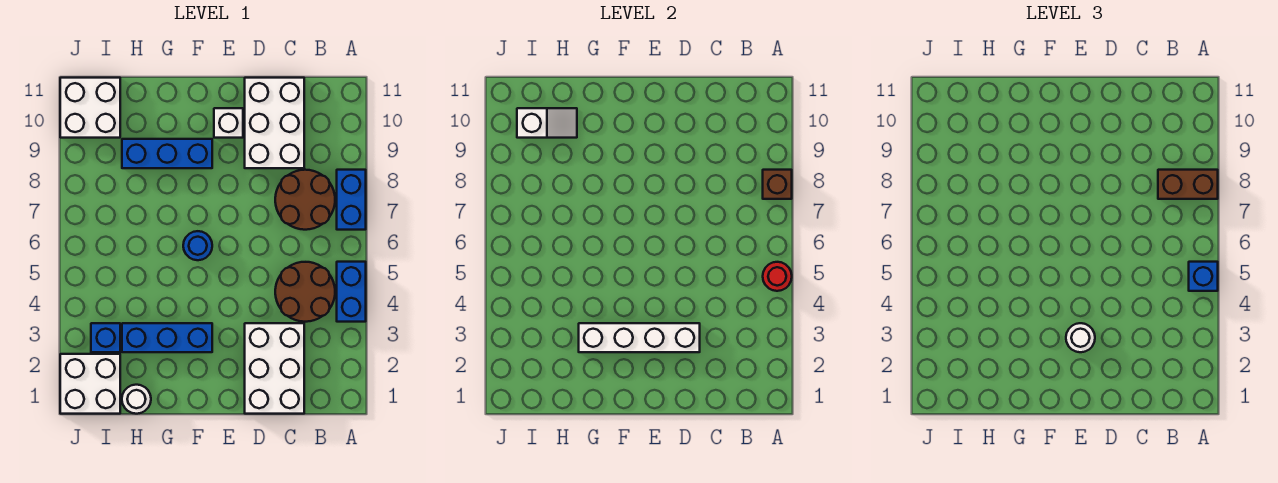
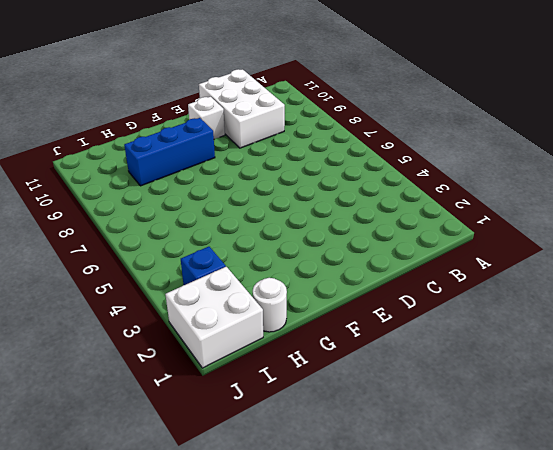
none -> blue 1x2 brick [337,262,366,322]
none -> blue 1x2 brick [337,170,366,230]
none -> brown 2x2 round brick [275,262,335,322]

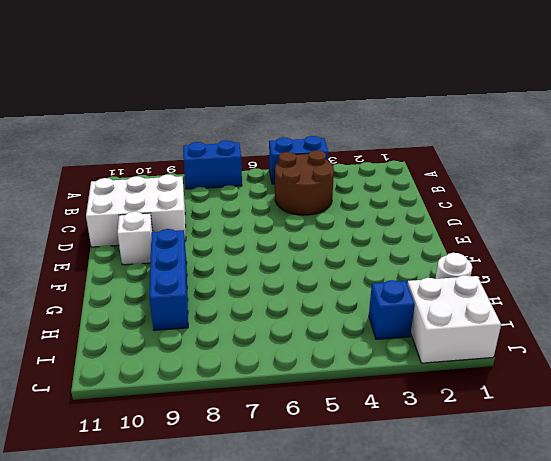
none -> brown 2x2 round brick [275,170,335,230]
none -> white 2x3 brick [245,323,304,414]
none -> blue 1x3 brick [122,323,212,352]

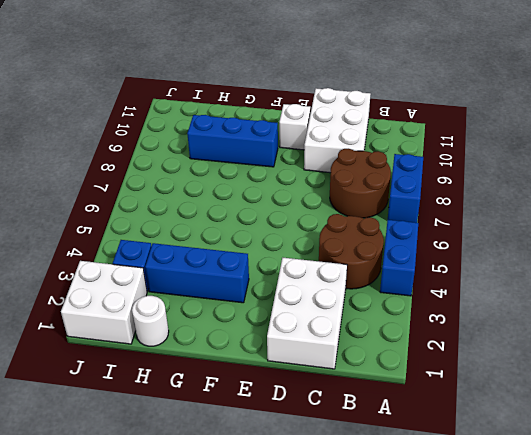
none -> blue 1x1 round brick [183,231,212,260]
none -> white 2x2 brick [60,78,120,138]
none -> red 1x1 round brick [763,262,792,291]

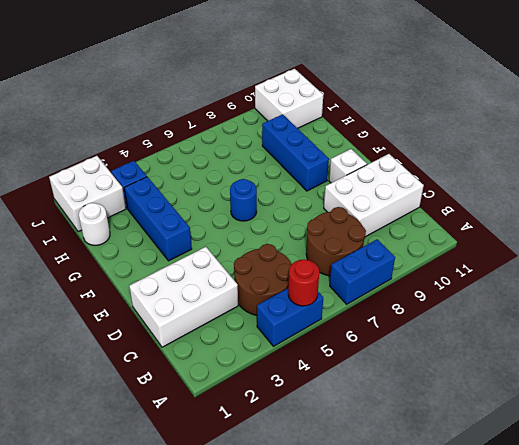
none -> brown 1x1 brick [763,170,792,199]
none -> white 1x4 brick [579,323,700,352]
none -> white 1x2 slope [517,108,577,138]

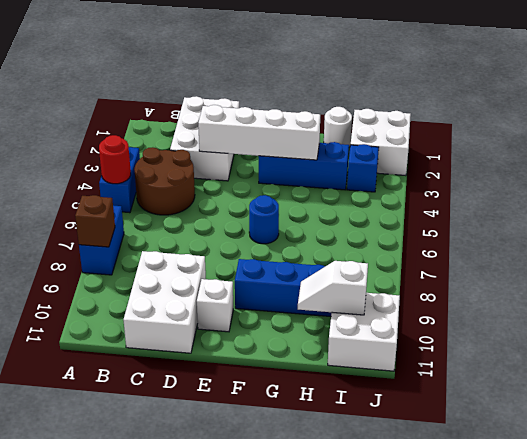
none -> brown 2x2 round brick [275,170,335,230]
none -> blue 1x1 brick [1189,262,1218,291]
none -> brown 1x2 brick [1158,170,1218,199]

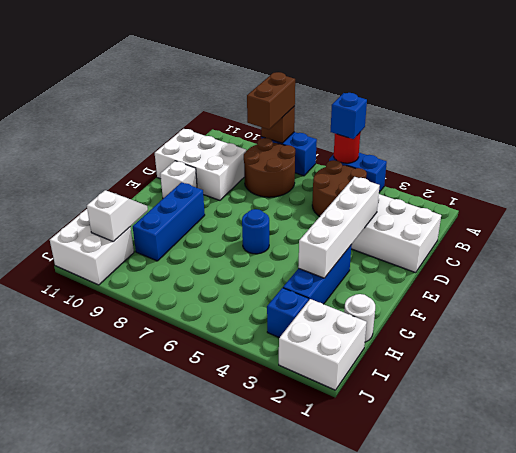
none -> white 1x1 round brick [1066,323,1095,352]

